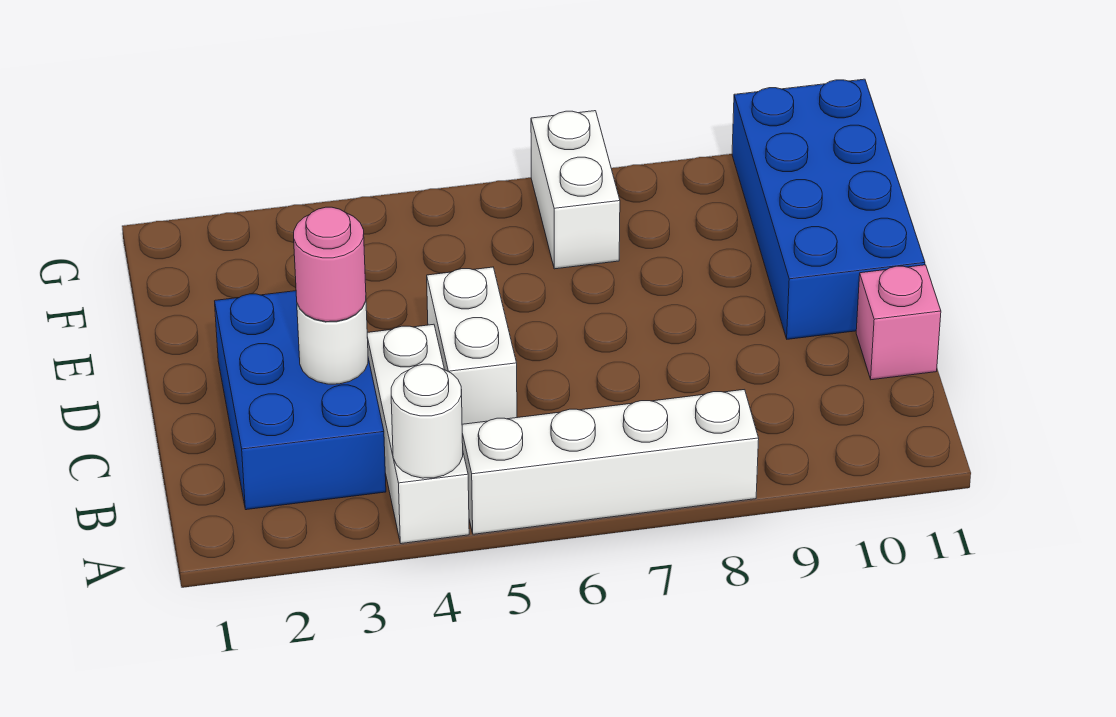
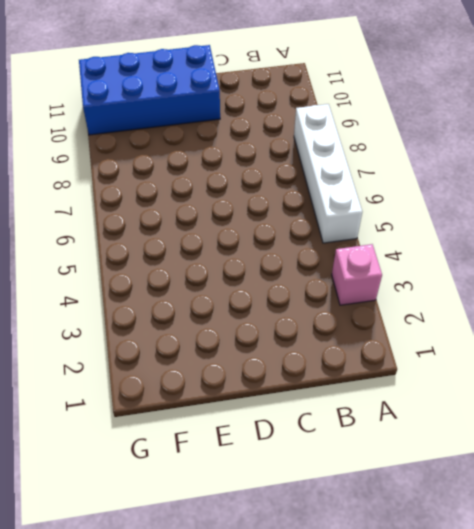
pink 1x1 brick [332,244,382,305] -> pink 1x1 brick moved to [856,265,941,380]
none -> white 1x3 brick [367,324,469,544]
none -> blue 2x3 brick [215,291,386,510]

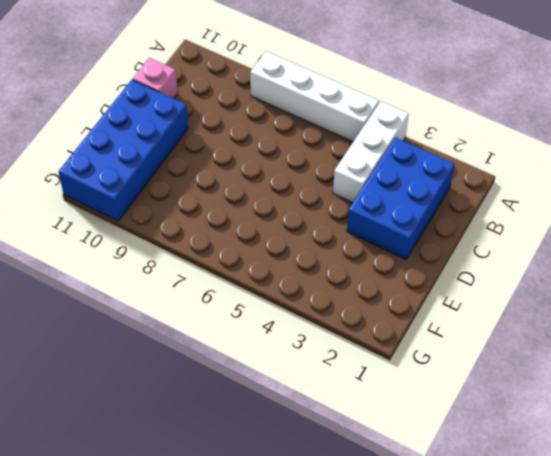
none -> white 1x2 brick [427,267,517,424]
none -> white 1x2 brick [531,111,620,269]

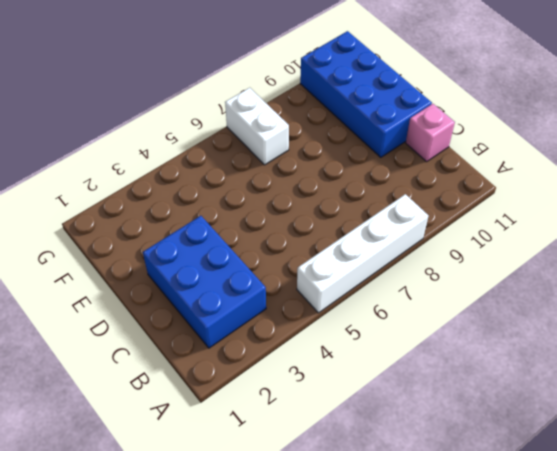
none -> white 1x3 brick [367,324,469,544]
none -> white 1x2 brick [427,267,517,424]

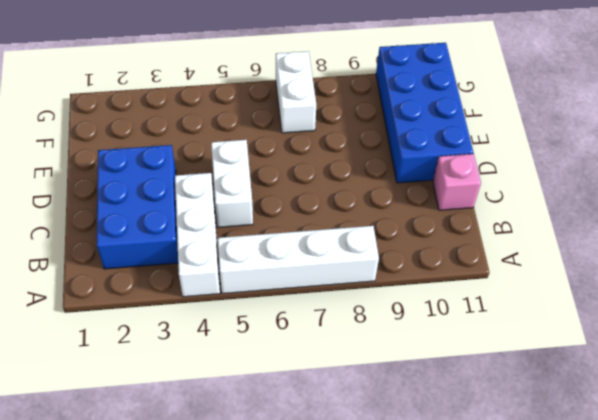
none -> white 1x1 round brick [391,364,463,478]
none -> white 1x1 round brick [297,302,368,384]

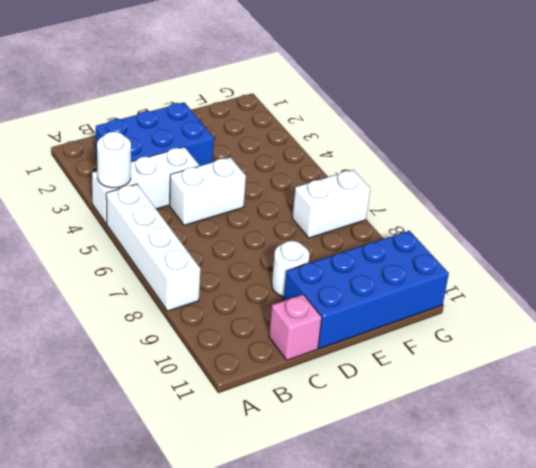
white 1x1 round brick [272,241,309,297] -> white 1x1 round brick moved to [297,302,368,384]
none -> pink 1x1 round brick [294,207,366,322]

